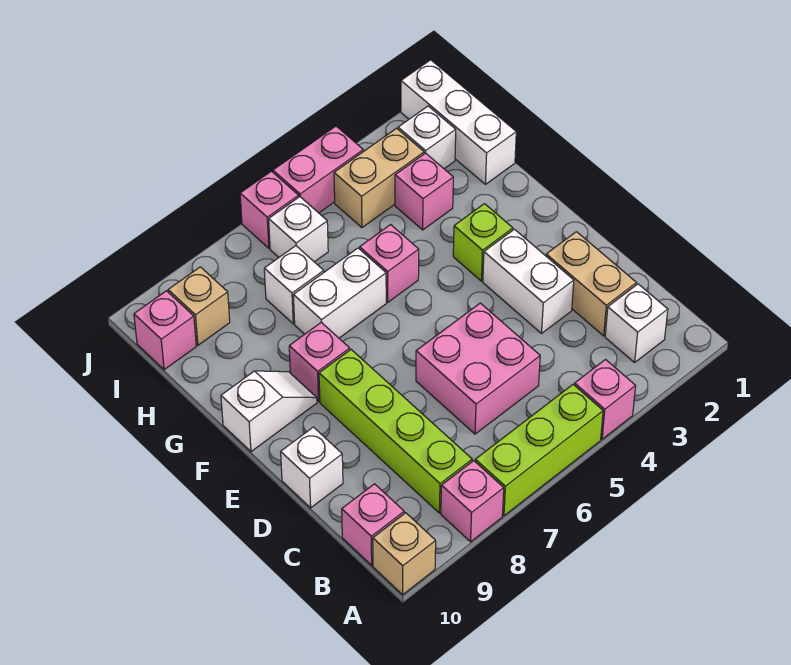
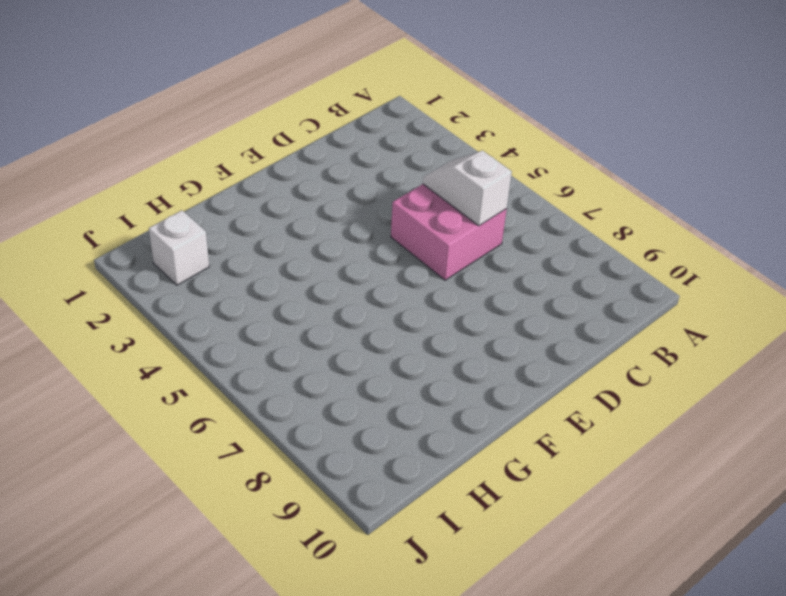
white 1x2 slope [423,151,512,226] -> white 1x2 slope moved to [221,371,317,452]
none -> pink 1x1 brick [575,360,636,439]
none -> lime 1x3 brick [475,385,603,516]
none -> pink 1x1 brick [441,461,504,542]

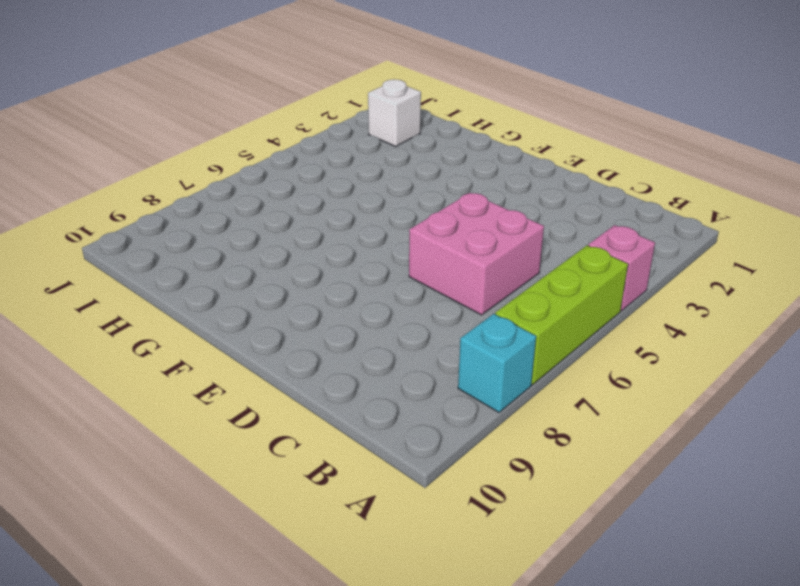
cyan 1x1 brick [458,314,536,412] -> pink 1x1 brick [441,461,504,542]
none -> tan 1x1 brick [373,513,436,594]
none -> white 1x1 brick [605,284,668,362]
none -> lime 1x4 brick [319,350,472,513]

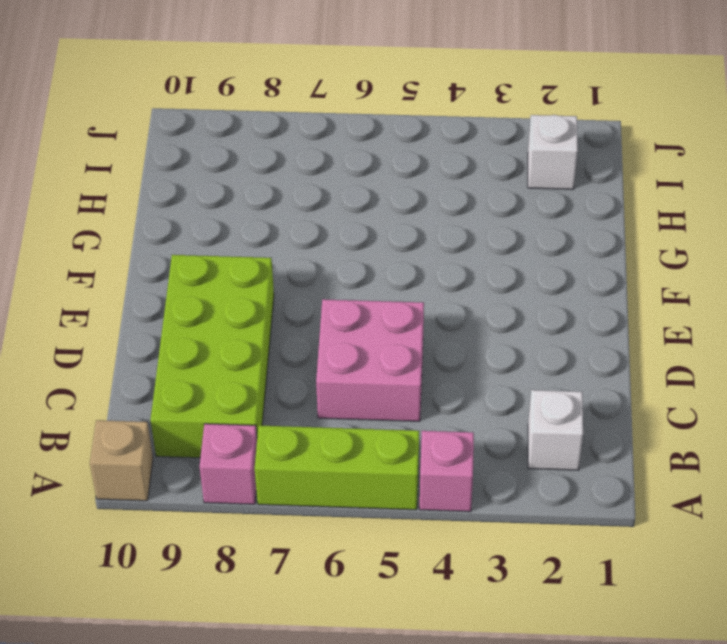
lime 2x4 brick [150,255,274,458] -> lime 1x4 brick [319,350,472,513]
none -> pink 1x1 brick [342,484,404,565]
none -> tan 1x2 brick [546,232,636,336]
none -> white 1x2 brick [483,229,574,333]

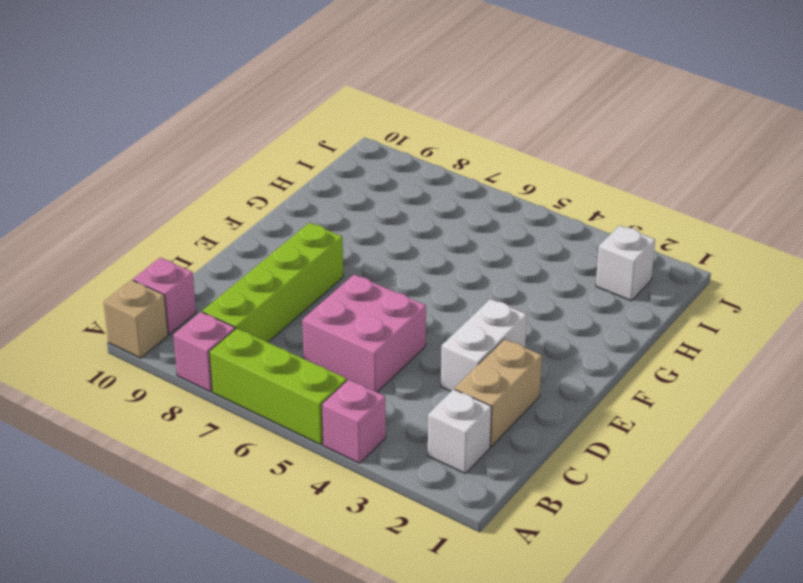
none -> white 1x1 brick [281,427,343,508]
none -> lime 1x1 brick [453,204,513,281]
none -> pink 1x1 brick [289,322,350,402]

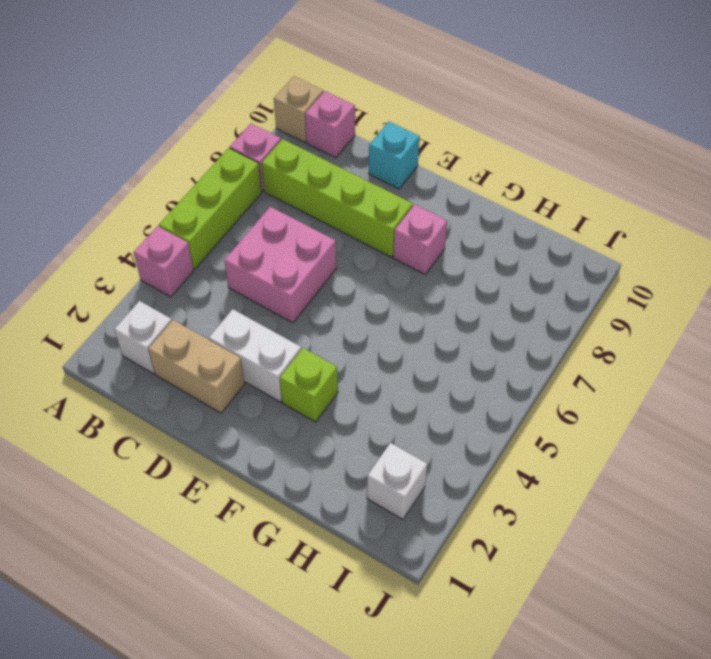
cyan 1x1 brick [369,121,420,189] -> white 1x1 brick [281,427,343,508]
none -> white 1x2 slope [221,371,317,452]
none -> pink 1x1 brick [360,225,419,302]
none -> white 1x2 brick [293,248,386,338]

